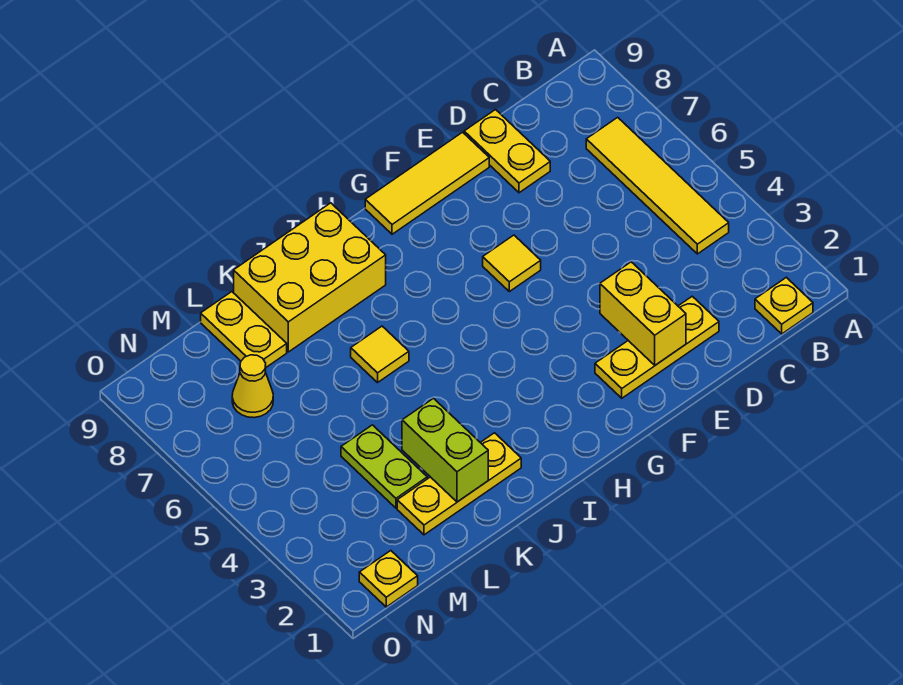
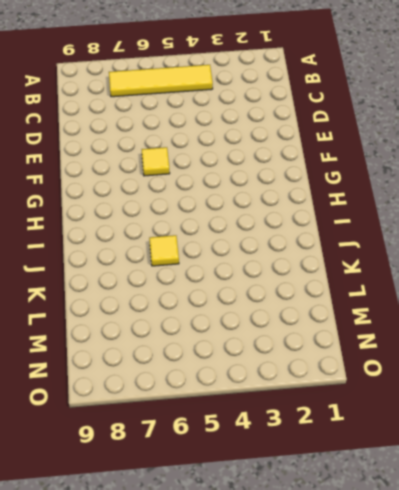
none -> yellow 1x1 plate [755,277,813,334]
none -> yellow 1x3 plate [595,296,719,398]
none -> yellow 1x2 plate [464,110,550,193]

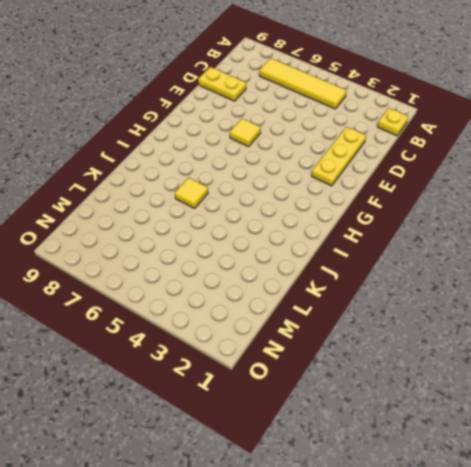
none -> yellow 1x3 tile [365,132,489,234]
none -> yellow 2x3 brick [234,203,386,352]
none -> yellow 1x3 plate [397,433,521,535]

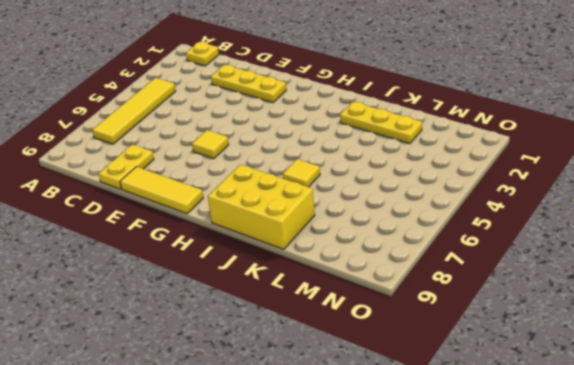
none -> lime 1x2 plate [341,425,427,508]
none -> yellow 1x2 plate [201,292,287,367]
none -> yellow 1x1 cone [232,355,273,418]

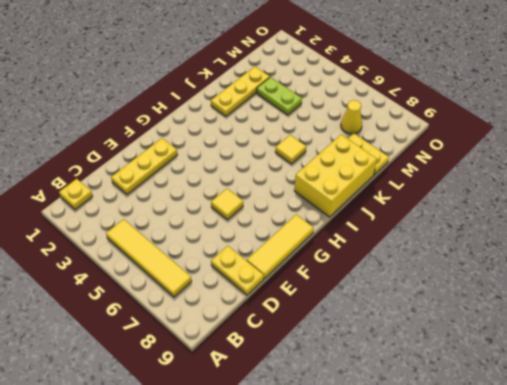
none -> yellow 1x1 plate [359,551,418,607]
none -> yellow 1x2 brick [600,262,686,365]
none -> lime 1x2 brick [402,398,488,502]

